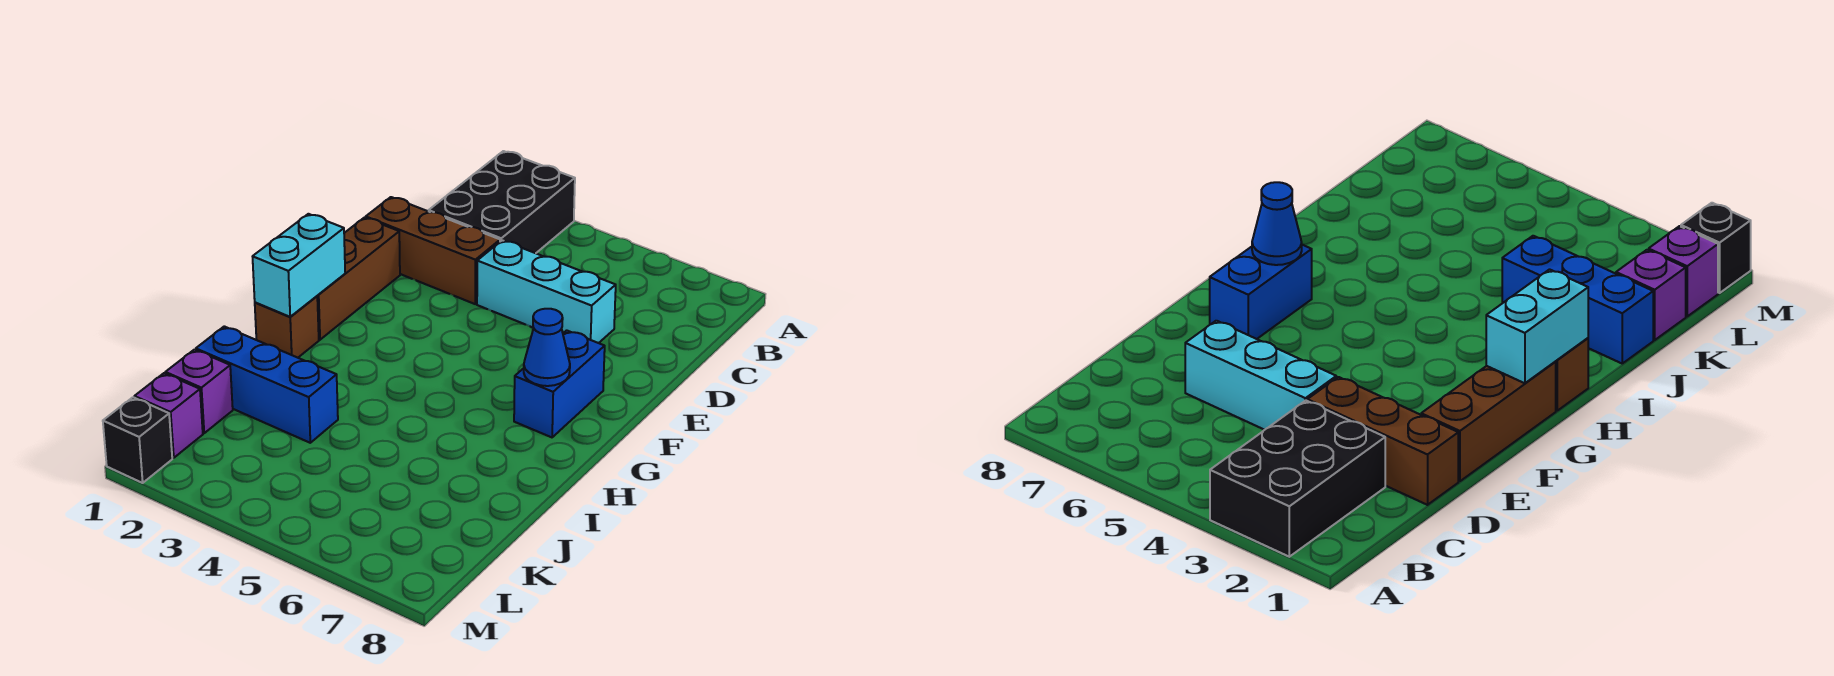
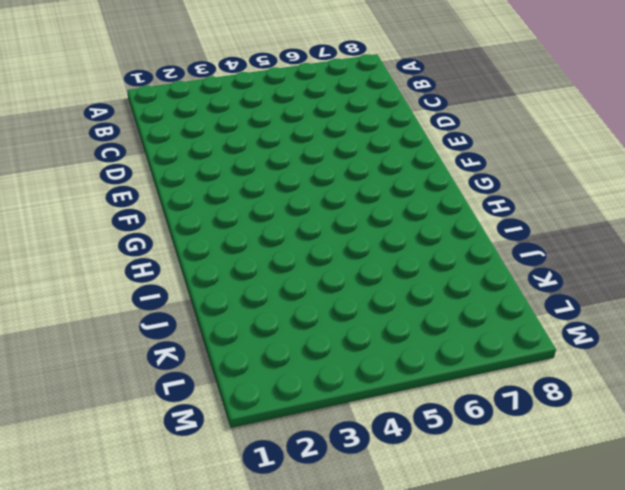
none -> black 2x3 brick [429,151,575,253]
none -> brown 1x3 brick [366,197,500,304]
none -> cyan 1x3 brick [477,240,616,343]

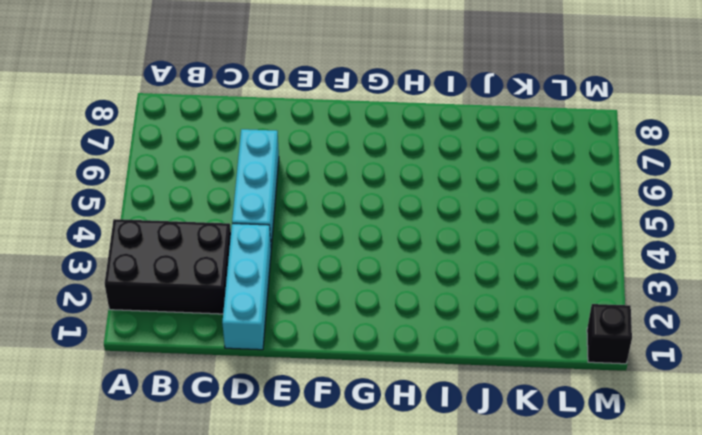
cyan 1x3 brick [222,224,271,350] -> brown 1x3 brick [366,197,500,304]
none -> brown 1x3 brick [317,218,400,340]
none -> blue 1x2 brick [514,330,605,437]
none -> brown 1x1 brick [255,296,319,358]

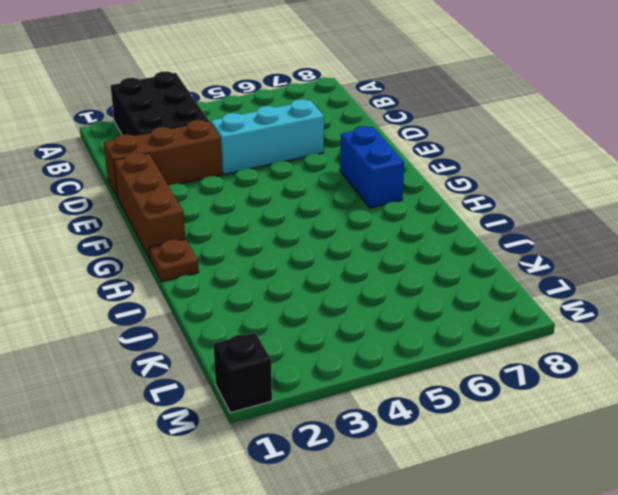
brown 1x1 plate [149,239,199,282] -> brown 1x1 brick [255,296,319,358]
none -> blue 1x3 brick [196,326,338,443]
none -> purple 1x1 brick [165,350,233,433]
none -> purple 1x1 brick [134,373,203,458]

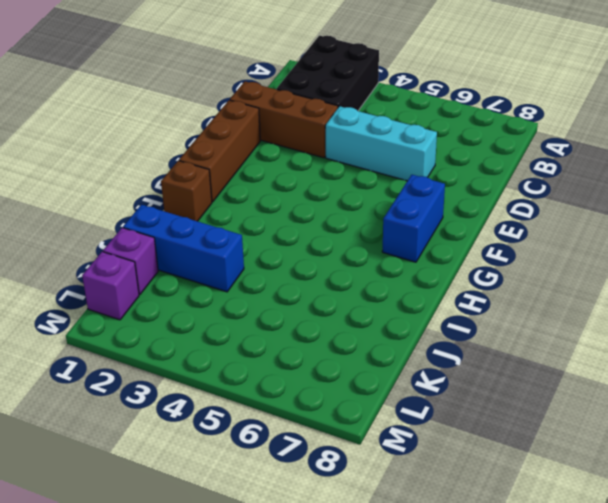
none -> black 1x1 brick [103,397,172,483]
none -> cyan 1x2 brick [253,214,345,317]
none -> blue 1x1 cone [524,309,570,386]

